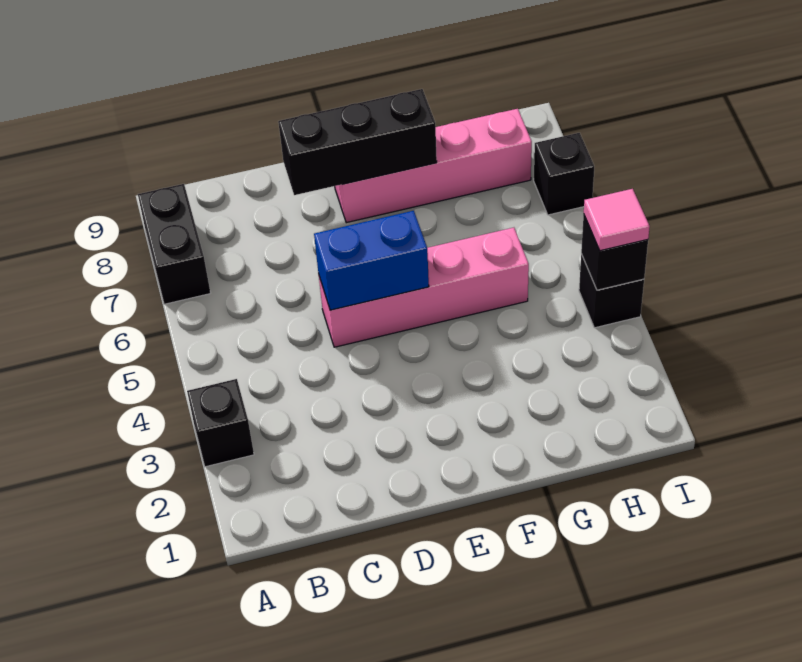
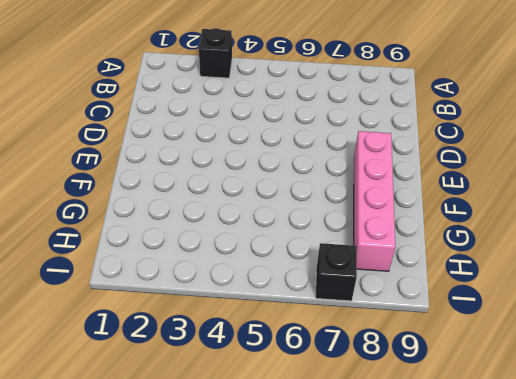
none -> black 1x2 brick [138,184,211,304]
none -> pink 1x4 brick [319,228,529,347]

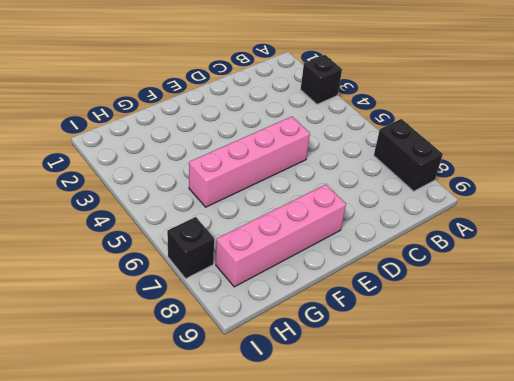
none -> black 1x1 brick [579,254,644,328]
none -> blue 1x2 brick [314,211,429,310]

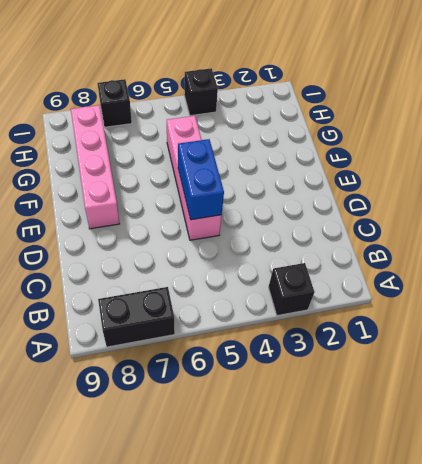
none -> black 1x3 brick [278,89,437,195]
none -> black 1x1 brick [581,215,648,290]

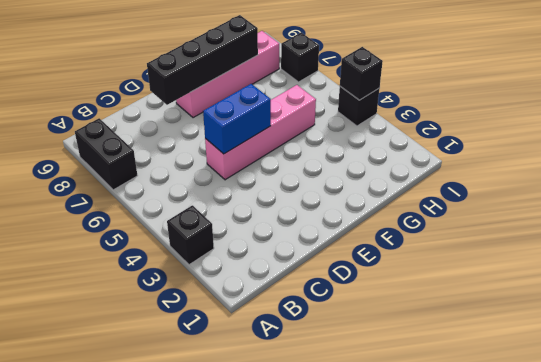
black 1x4 brick [147,15,258,105] -> black 1x3 brick [278,89,437,195]
none -> pink 1x1 tile [584,189,650,251]

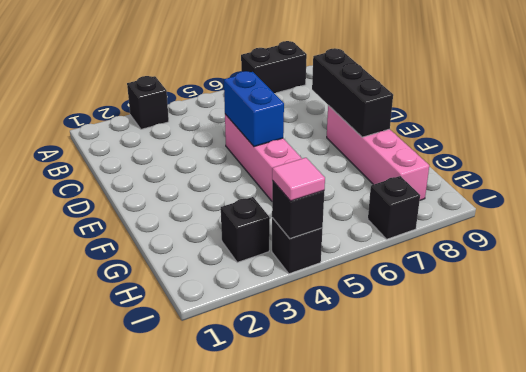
black 1x1 brick [221,197,270,262] -> none

